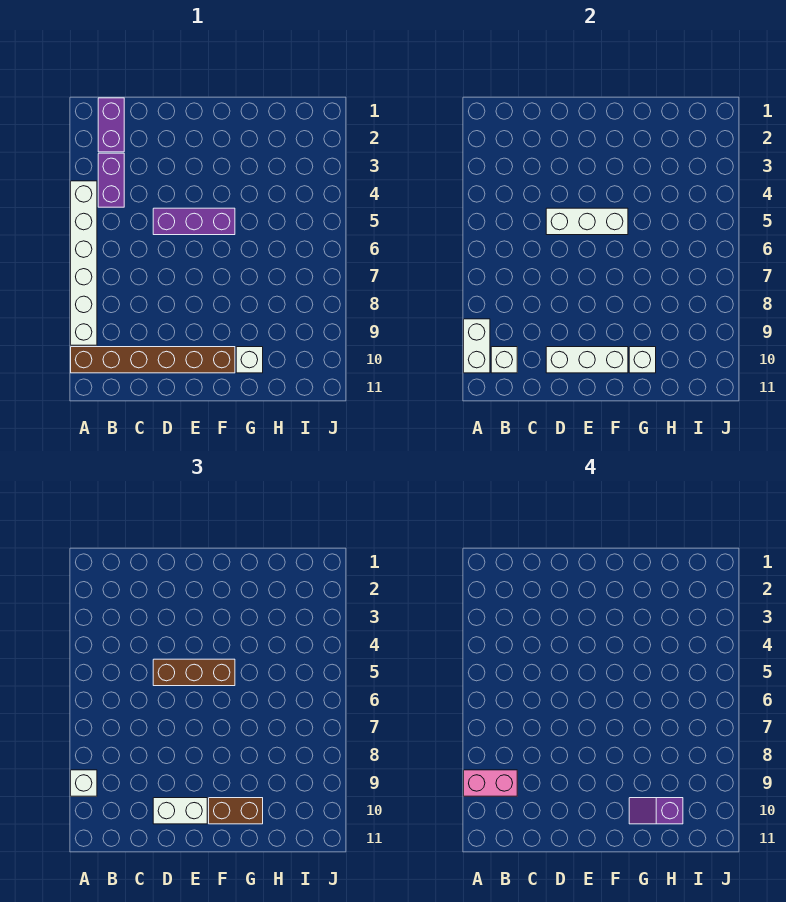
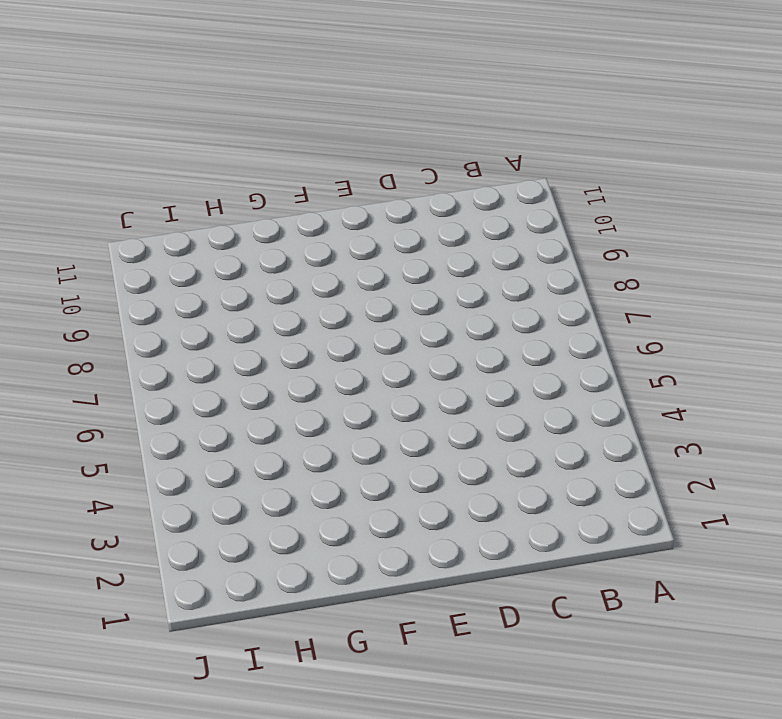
none -> white 1x6 brick [71,181,97,345]
none -> brown 1x6 brick [71,347,235,373]
none -> purple 1x2 brick [98,98,124,152]

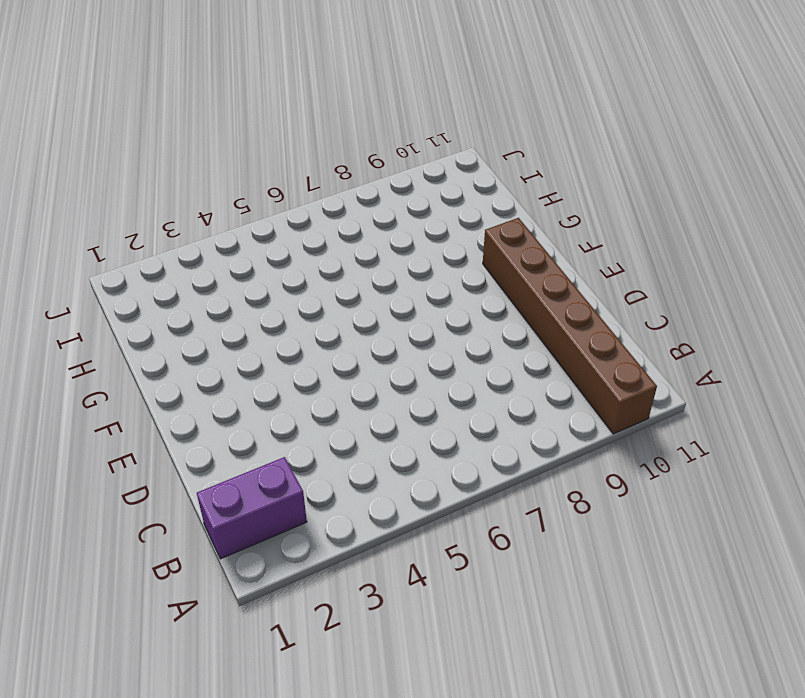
none -> white 1x6 brick [71,181,97,345]
none -> purple 1x2 brick [98,153,124,207]
none -> purple 1x3 brick [153,208,235,235]

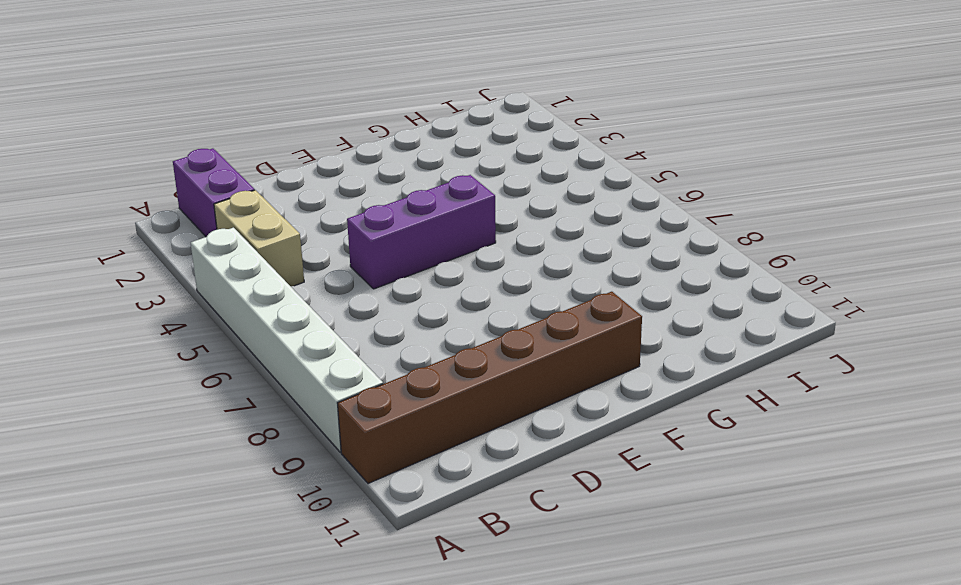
tan 1x2 brick [214,190,304,286] -> purple 1x2 brick [98,153,124,207]
none -> white 1x1 brick [236,347,263,373]
none -> white 1x2 brick [464,319,490,373]
none -> white 1x1 brick [491,347,517,373]

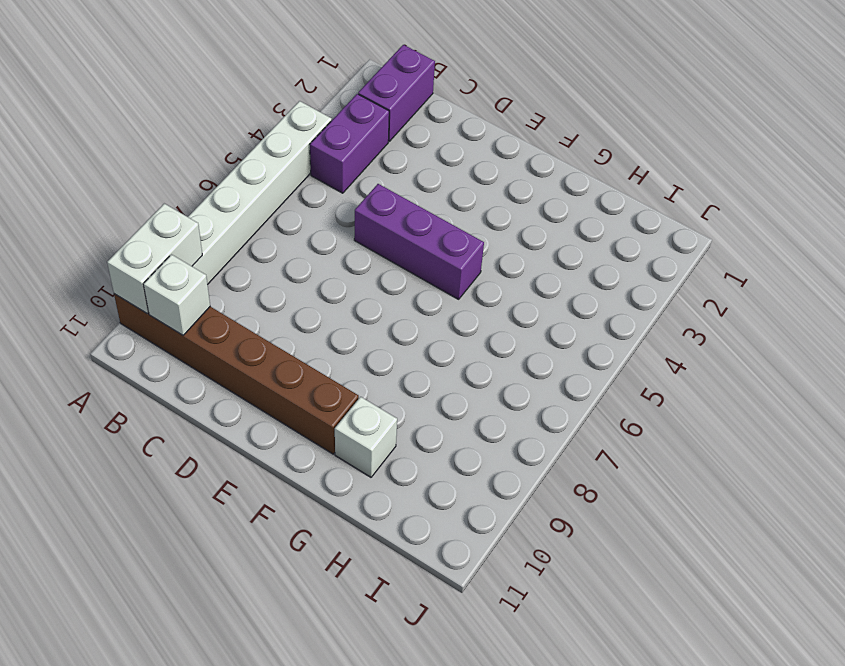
none -> white 1x3 brick [546,208,628,235]
none -> white 1x3 brick [546,347,628,373]
none -> white 1x1 brick [629,347,656,373]

